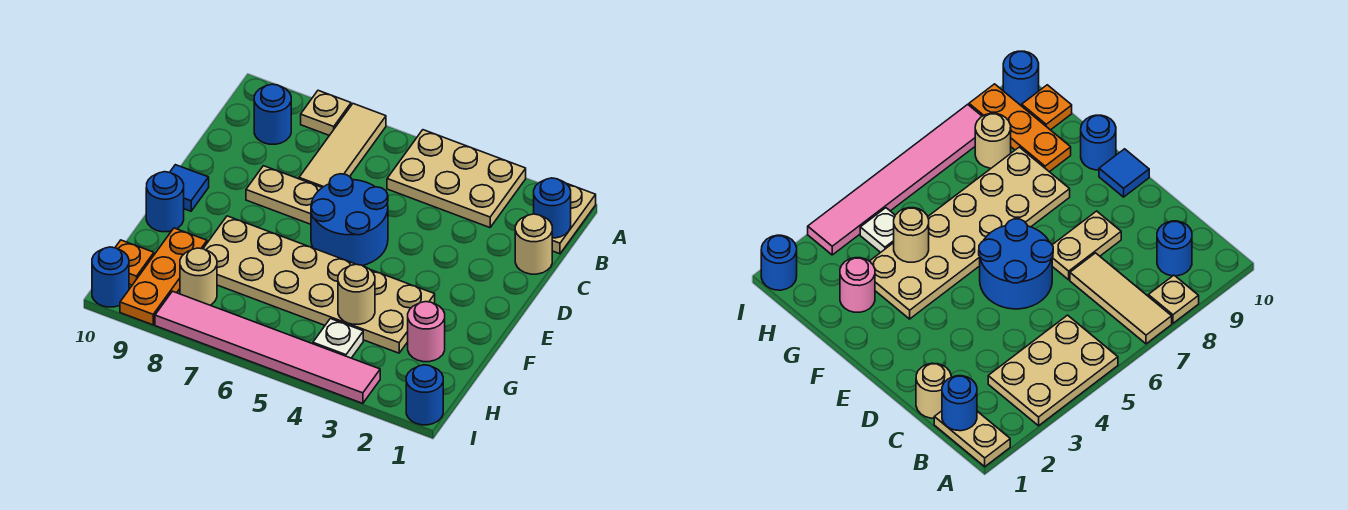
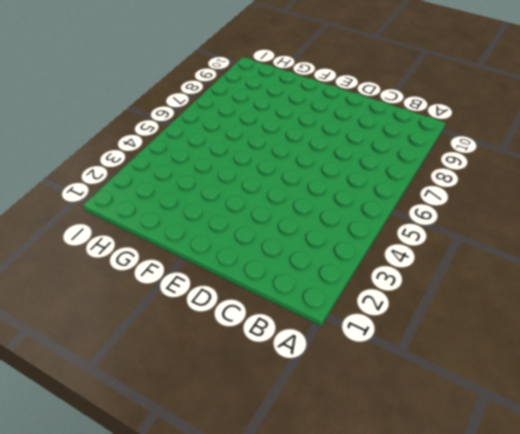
none -> tan 1x2 plate [552,183,596,254]
none -> tan 2x3 plate [387,130,526,227]
none -> tan 1x3 tile [299,104,386,187]

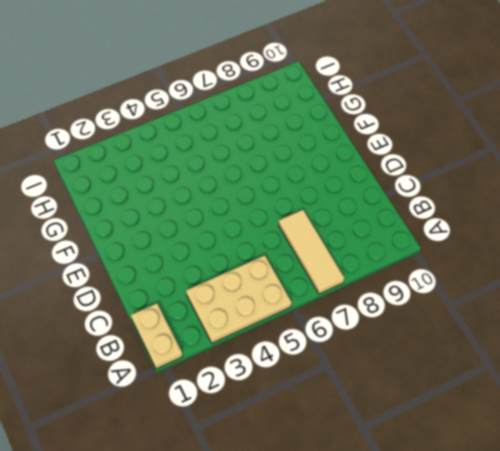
none -> tan 1x1 plate [301,90,351,135]
none -> blue 1x1 round brick [254,84,291,144]
none -> tan 1x1 round brick [515,214,552,274]

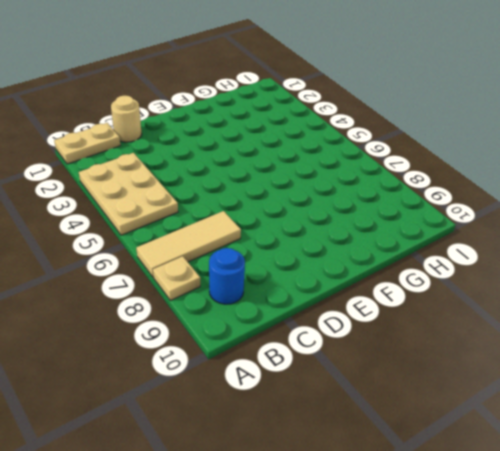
none -> blue 2x2 round brick [311,174,388,266]
none -> tan 1x2 plate [246,166,322,224]
none -> blue 1x1 tile [170,165,209,211]

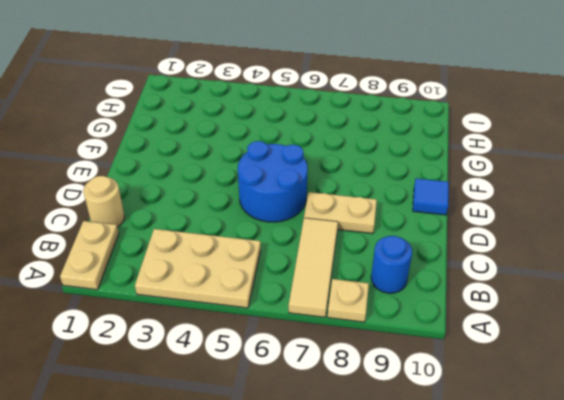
none -> tan 2x6 plate [203,216,435,353]
none -> blue 1x1 round brick [146,172,184,232]
none -> pink 1x1 round brick [408,302,445,362]

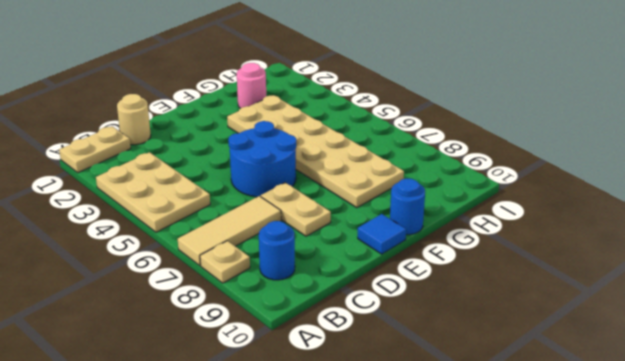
none -> orange 1x3 plate [120,228,207,325]
none -> white 1x1 plate [313,319,363,358]
none -> tan 1x1 round brick [180,248,217,305]

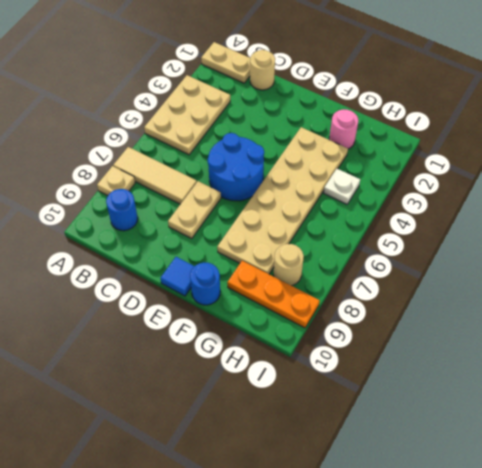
none -> orange 1x1 plate [115,240,154,285]
none -> blue 1x1 round brick [406,365,443,425]
none -> pink 1x6 tile [155,291,380,403]

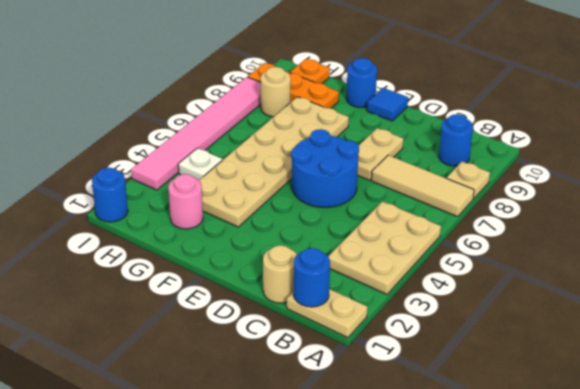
none -> blue 1x1 round brick [92,247,129,307]
none -> tan 1x1 round brick [338,264,375,324]

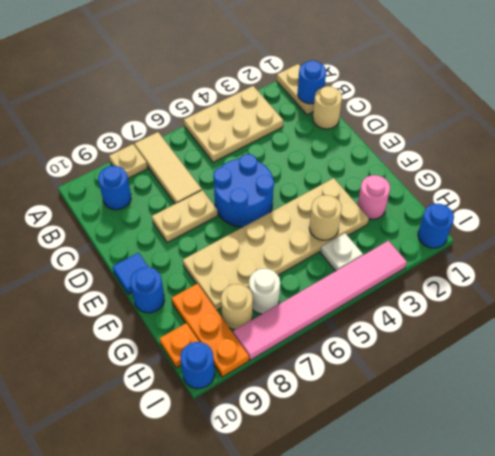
white 1x1 round brick [249,269,280,314] -> none

